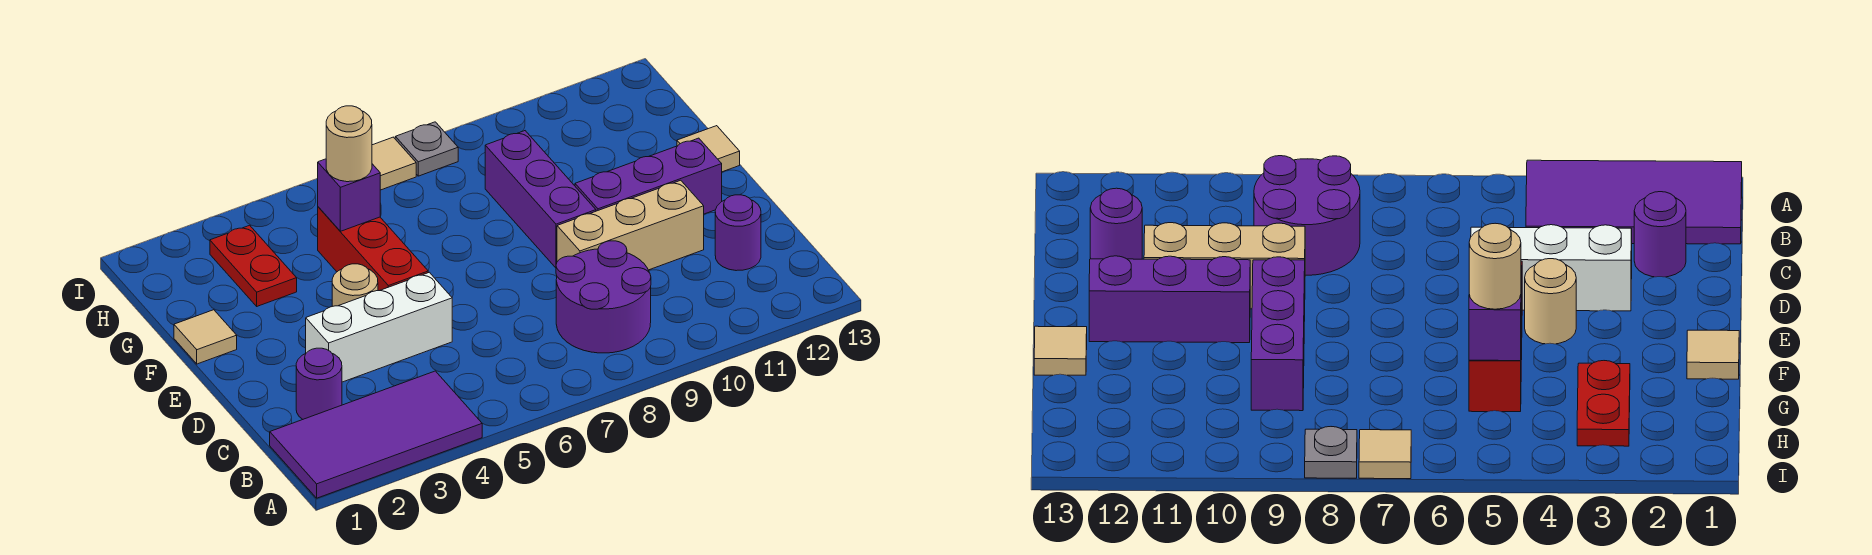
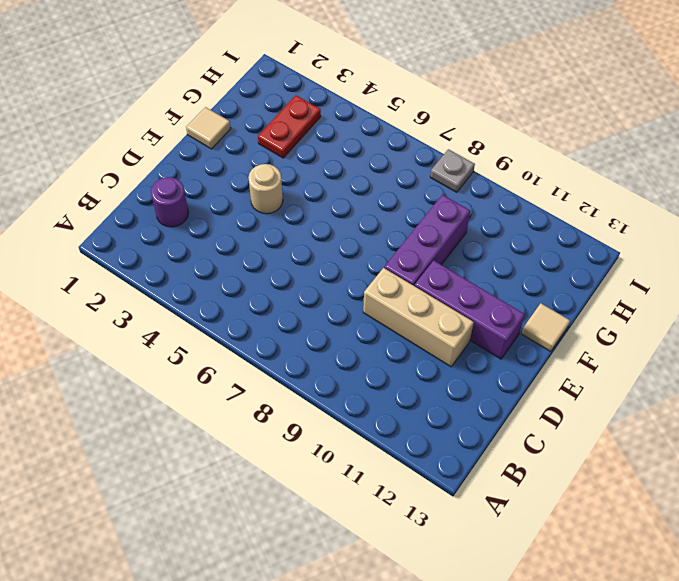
none -> purple 2x4 tile [270,371,482,498]
none -> purple 2x2 round brick [556,241,651,353]
none -> purple 1x1 round brick [715,195,761,271]

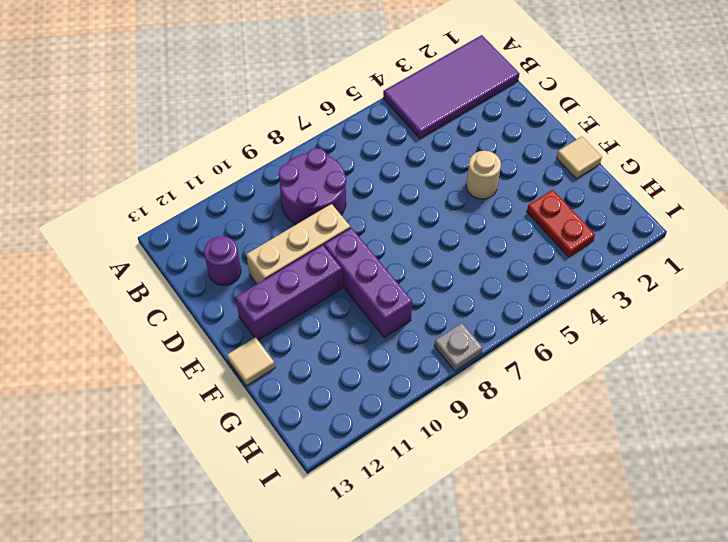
none -> purple 1x1 round brick [296,348,342,419]
none -> white 1x3 brick [306,272,452,382]
none -> red 1x3 brick [318,207,428,291]

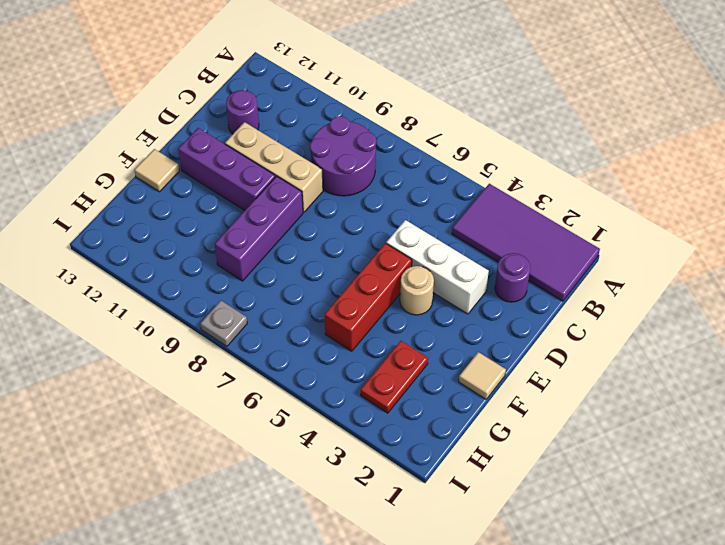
none -> tan 1x1 tile [372,137,416,190]
none -> purple 1x1 brick [318,159,380,231]
none -> tan 1x1 round brick [326,106,372,182]

